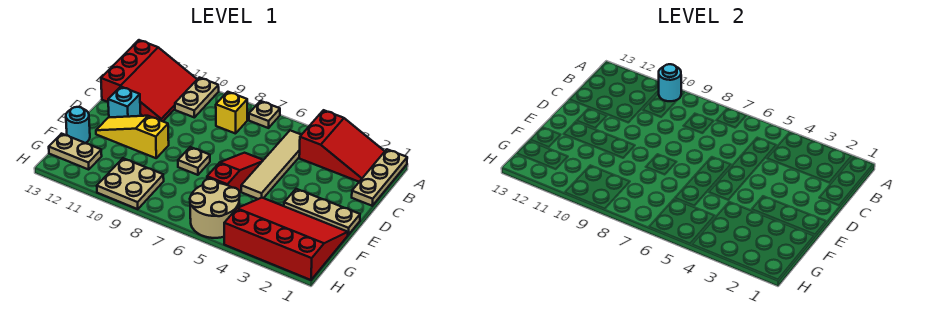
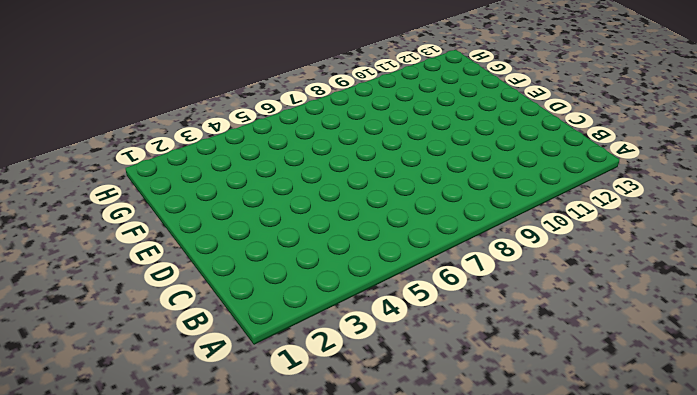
none -> tan 1x3 plate [352,149,407,206]
none -> red 2x3 slope [299,110,385,182]
none -> tan 1x1 plate [249,101,280,128]

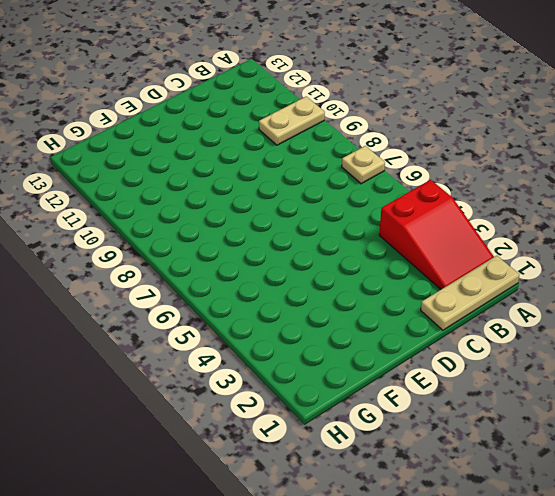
none -> red 3x3 slope [101,40,197,121]
none -> tan 1x4 tile [241,130,301,199]
none -> yellow 1x1 brick [216,92,247,134]

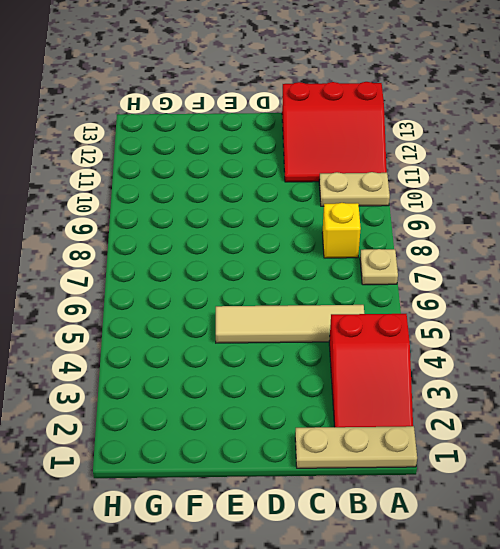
none -> red 1x3 slope [207,153,263,192]
none -> cyan 1x1 brick [108,87,141,117]
none -> tan 1x3 plate [284,189,360,235]

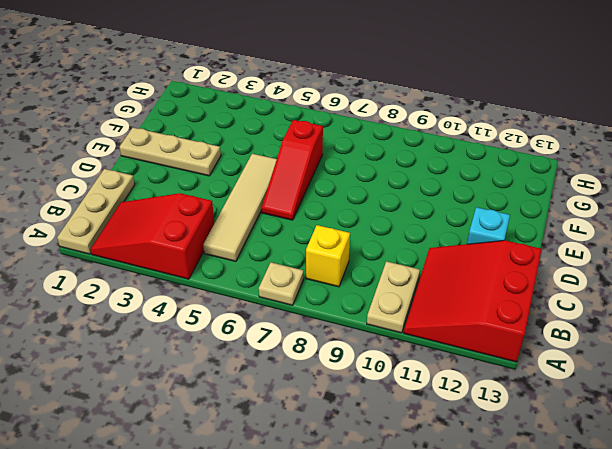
none -> tan 1x1 plate [178,147,210,175]
none -> yellow 1x3 slope [96,116,169,158]
none -> red 3x4 slope [224,198,348,280]

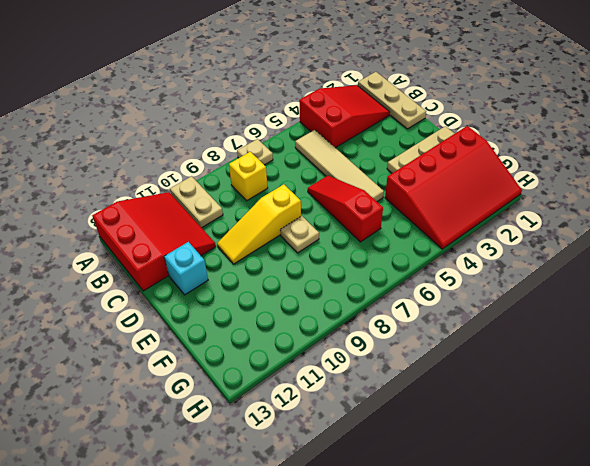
yellow 1x3 slope [217,184,301,264] -> yellow 1x3 slope moved to [96,116,169,158]
red 3x4 slope [385,126,522,249] -> red 3x4 slope turned to [224,198,348,280]
none -> cyan 1x1 round brick [66,107,90,143]
none -> tan 2x2 round brick [190,179,240,238]
none -> tan 2x2 plate [97,158,164,209]

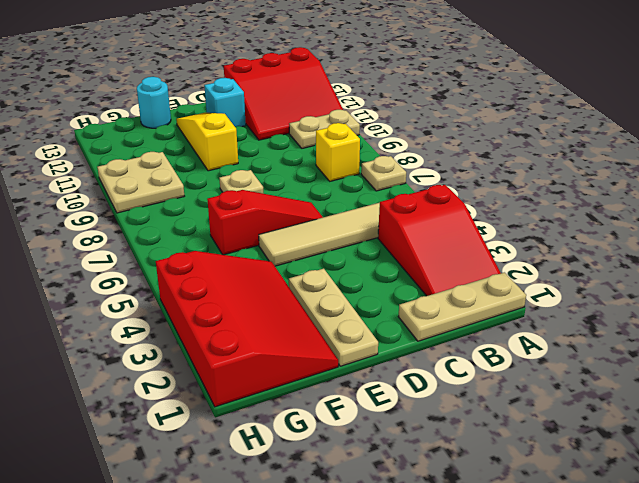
none -> tan 2x2 round brick [190,179,240,238]
none -> tan 1x2 plate [49,134,102,170]
none -> cyan 1x1 round brick [659,64,681,101]

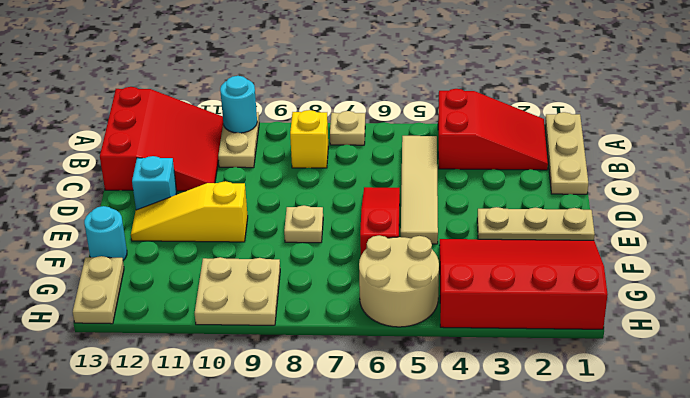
tan 1x2 plate [73,256,124,324] -> tan 1x2 plate turned to [49,134,102,170]

